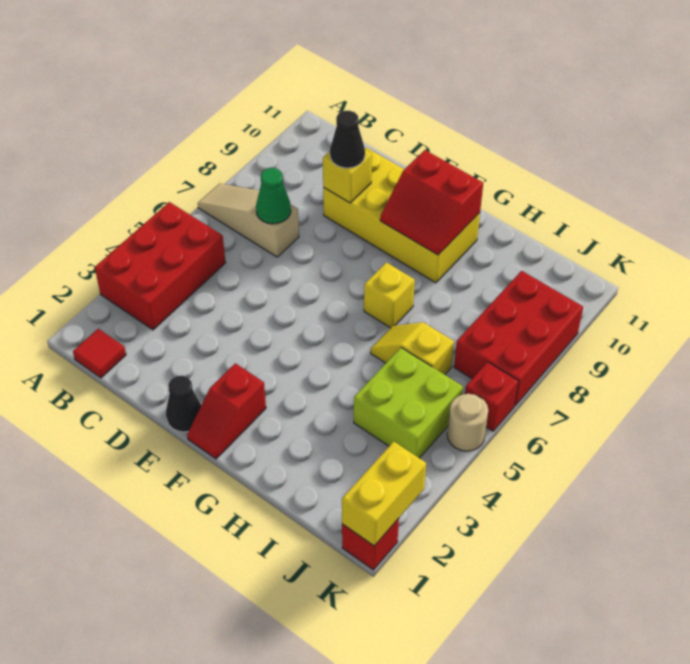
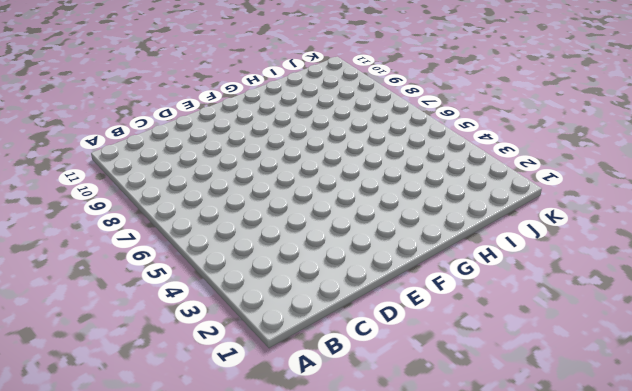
none -> red 2x3 brick [95,202,226,330]
none -> tan 1x3 slope [198,183,299,257]
none -> red 1x1 tile [73,329,126,378]

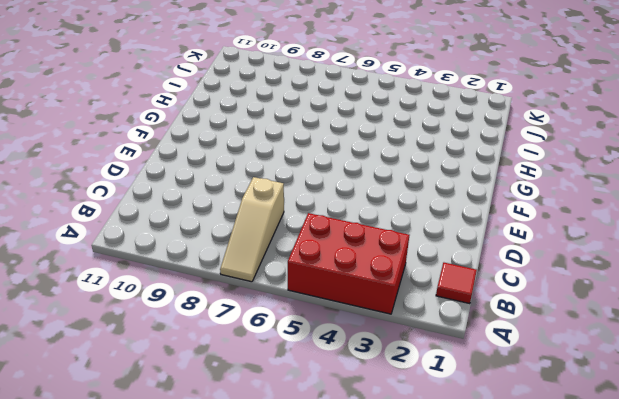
none -> yellow 2x4 brick [323,148,480,283]
none -> black 1x1 cone [166,376,201,432]
none -> red 1x2 slope [187,363,266,459]

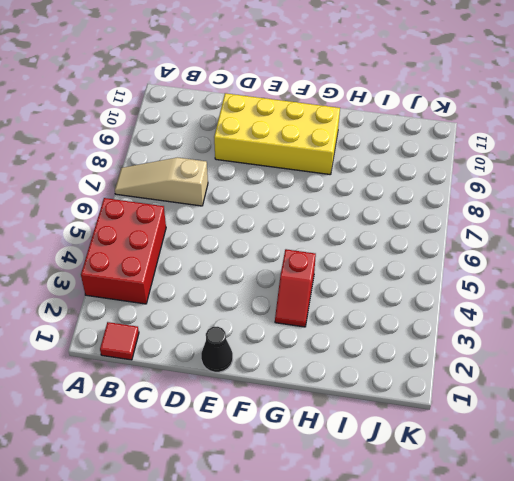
red 1x2 slope [275,249,316,327] -> red 1x2 slope moved to [187,363,266,459]
none -> yellow 1x1 brick [364,262,415,328]
none -> yellow 1x2 slope [371,322,454,375]
none -> lime 2x2 brick [354,348,463,458]

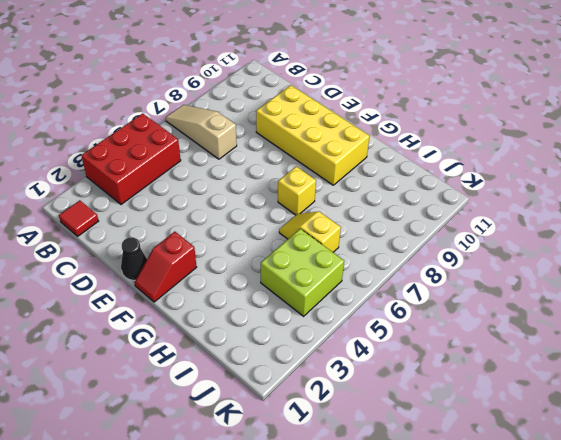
none -> red 2x3 brick [454,271,583,405]
none -> red 1x1 brick [342,518,399,570]
none -> tan 1x1 round brick [447,394,488,451]

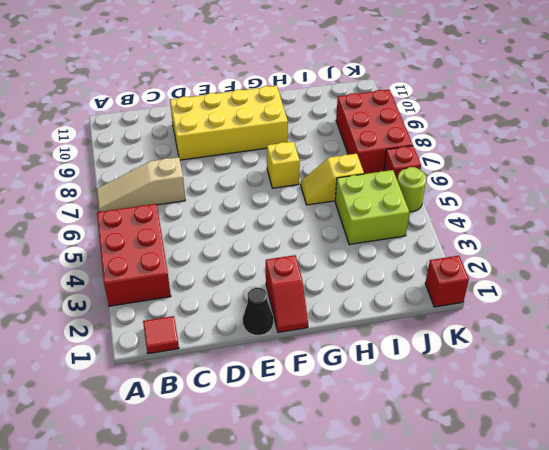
lime 1x1 round brick [397,167,426,212] -> tan 1x1 round brick [447,394,488,451]
none -> green 1x1 cone [256,168,291,224]
none -> yellow 1x1 brick [323,150,372,203]
none -> red 2x2 slope [380,150,483,255]

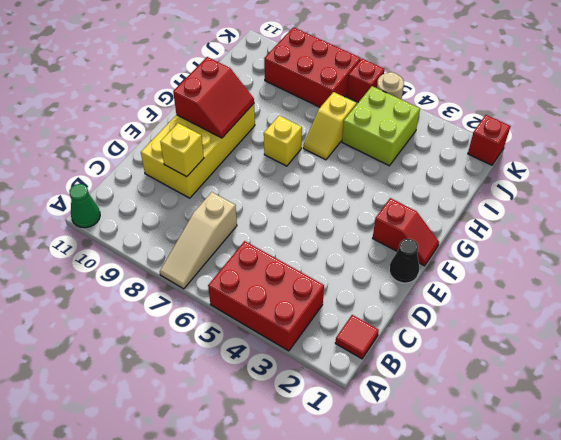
green 1x1 cone [69,184,100,228] -> green 1x1 cone moved to [256,168,291,224]
none -> yellow 1x2 brick [342,442,426,546]
none -> black 1x1 cone [330,111,365,168]

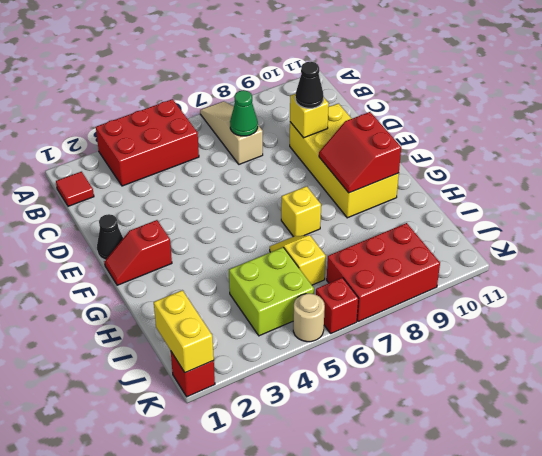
yellow 1x2 brick [154,290,214,373] -> yellow 1x2 brick turned to [342,442,426,546]

